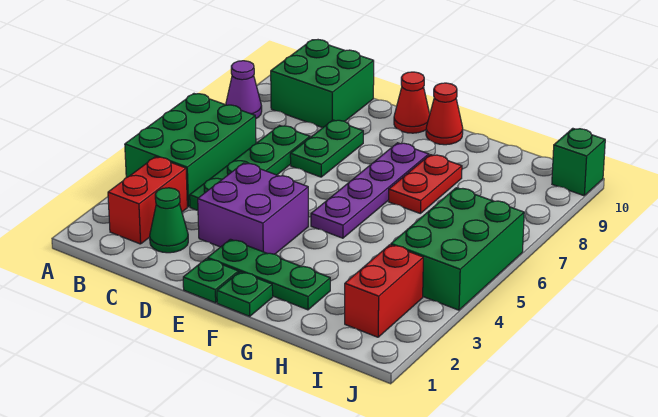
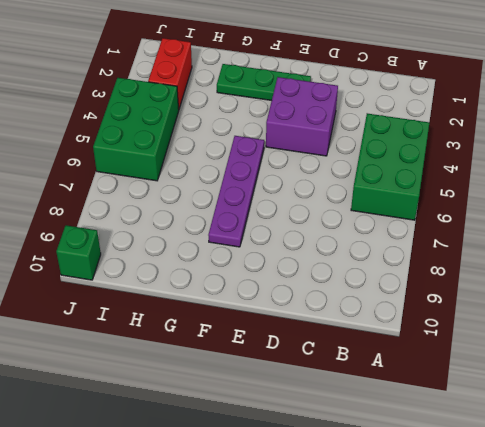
none -> purple 1x1 cone [226,61,262,118]
none -> red 1x2 brick [108,157,187,244]
none -> green 2x2 brick [271,40,374,128]

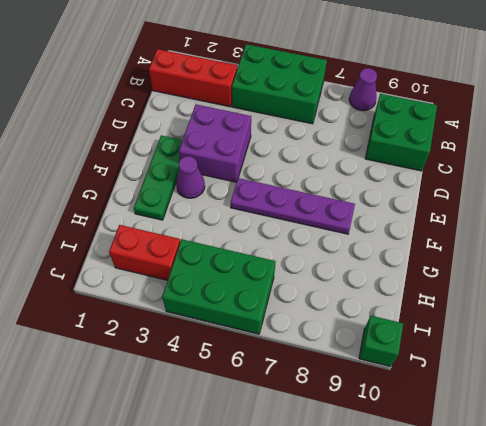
red 1x3 brick [149,49,237,107] -> red 1x2 brick [108,157,187,244]
purple 1x1 cone [176,156,205,198] -> none
none -> green 1x1 cone [150,188,188,253]
none -> green 1x4 plate [190,126,310,210]
none -> green 1x2 plate [290,120,363,177]

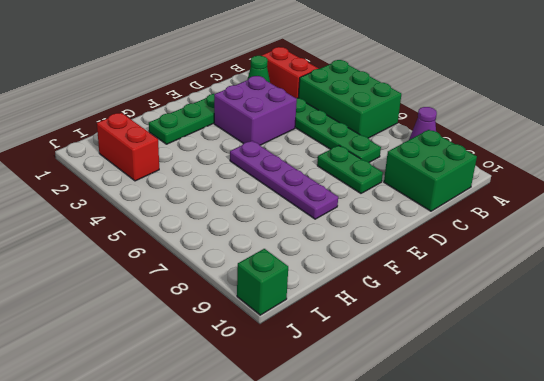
none -> green 1x1 plate [183,259,238,303]
none -> red 1x1 cone [394,72,430,133]
none -> green 1x1 plate [217,272,273,316]

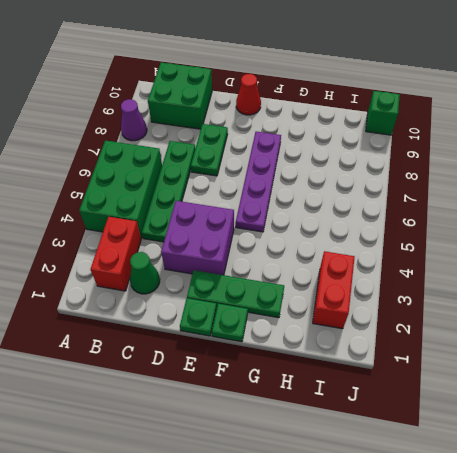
none -> red 1x1 cone [426,83,463,145]
none -> red 1x2 plate [389,155,462,213]
none -> green 2x3 brick [391,188,524,310]

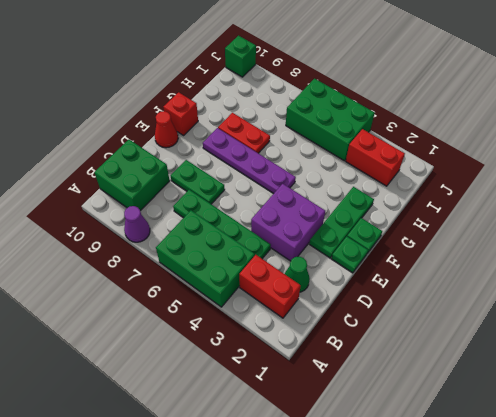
red 1x1 brick [163,92,198,135] -> red 1x1 cone [426,83,463,145]

